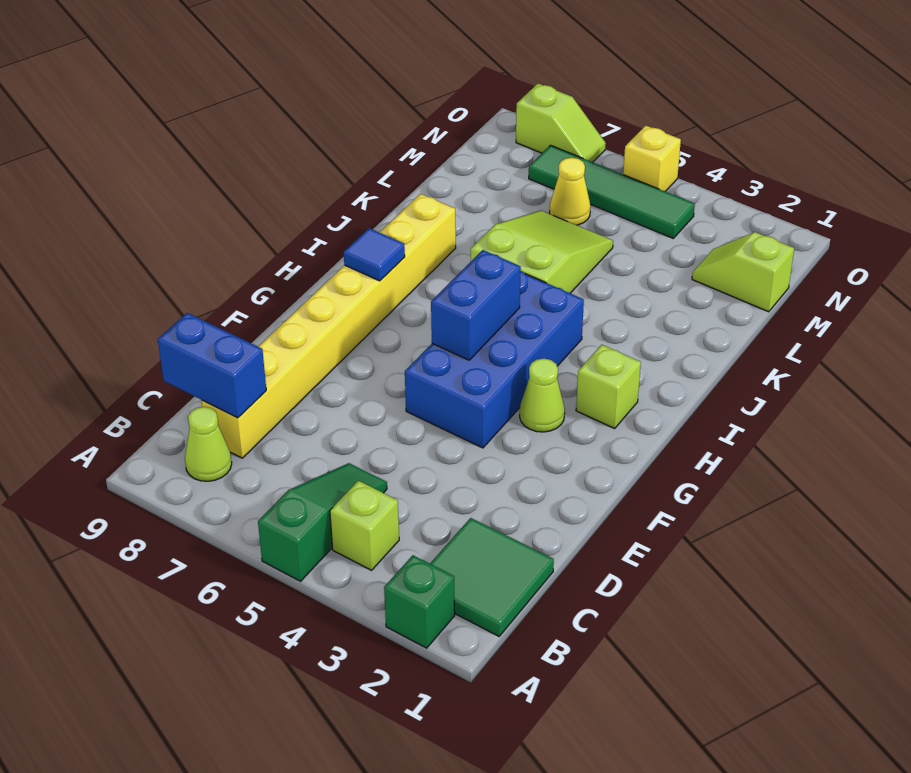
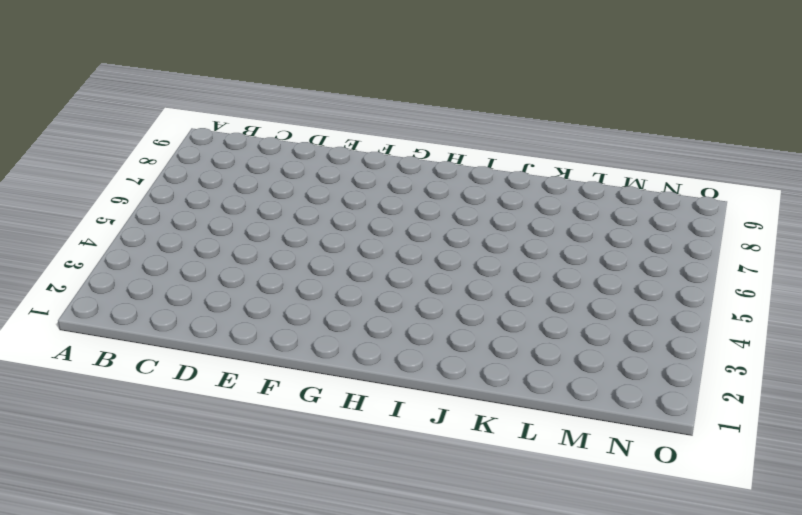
none -> green 1x1 brick [384,555,455,648]
none -> green 1x3 slope [258,463,387,581]
none -> green 2x2 tile [430,518,554,636]

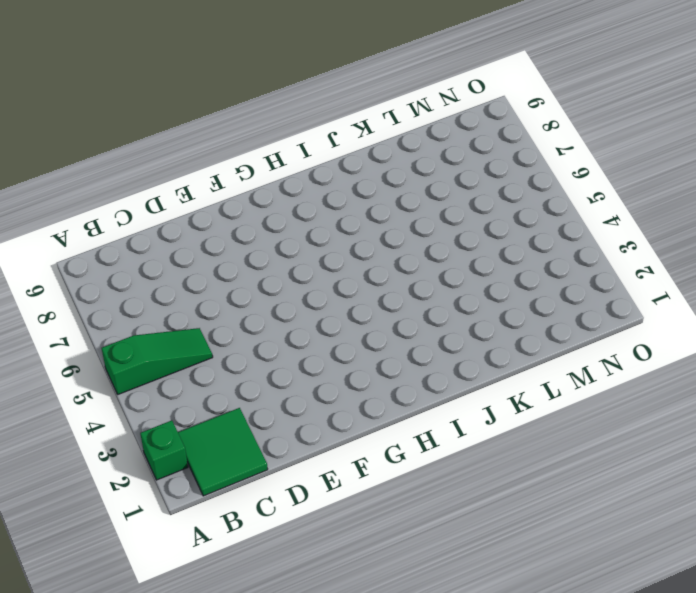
none -> lime 1x1 brick [330,481,399,570]
none -> lime 1x1 cone [185,407,232,481]
none -> yellow 1x8 brick [201,194,456,458]

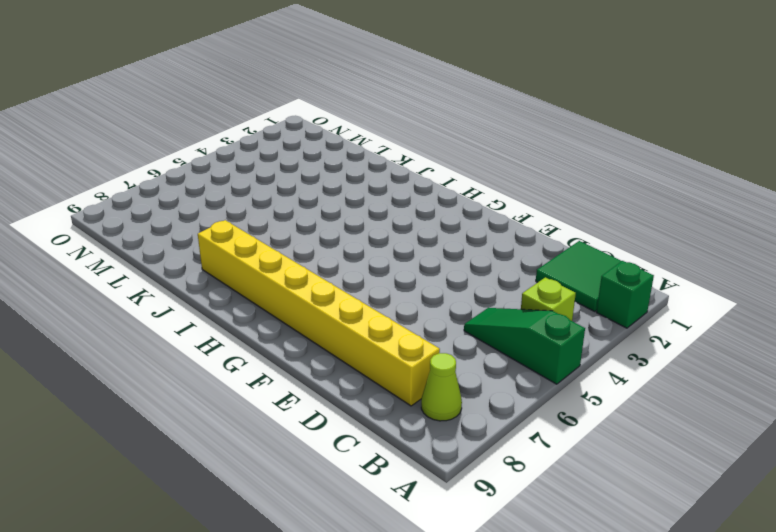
none -> blue 2x4 brick [405,271,584,448]
none -> lime 1x1 cone [520,359,565,432]
none -> lime 1x1 brick [576,345,641,428]

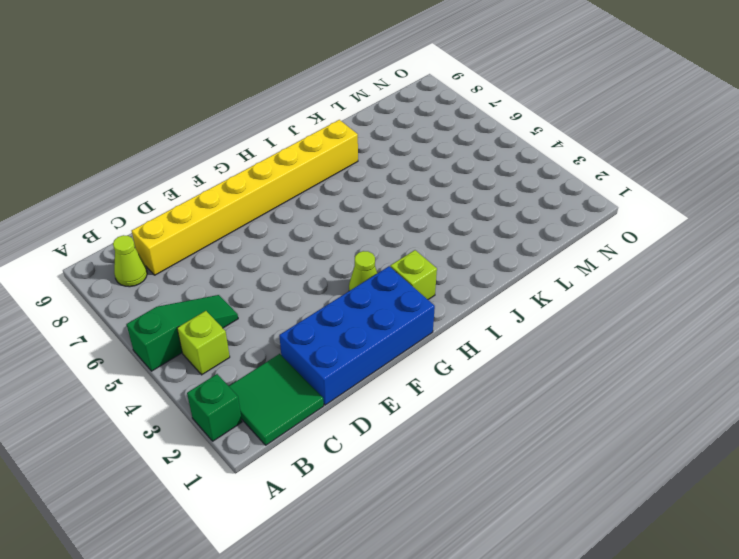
blue 2x4 brick [279,266,435,405] -> blue 2x4 brick moved to [405,271,584,448]
none -> lime 2x3 slope [471,210,613,293]
none -> lime 1x2 slope [692,232,794,312]
none -> yellow 1x1 cone [550,158,591,225]

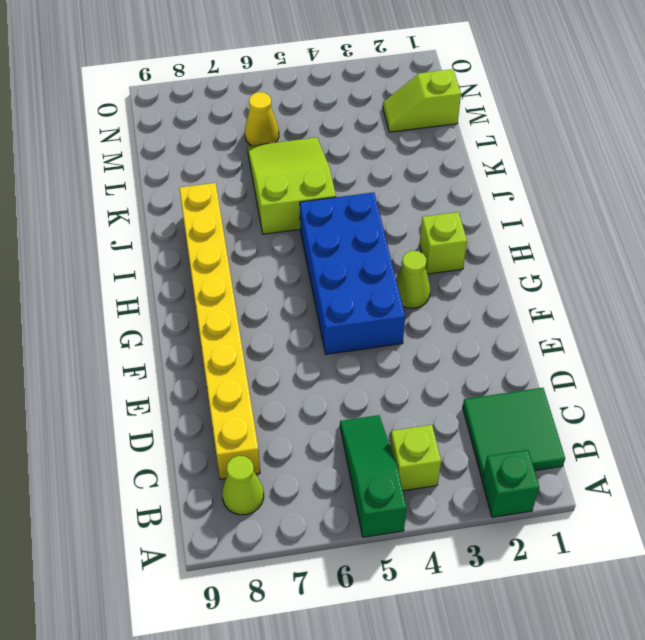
none -> green 1x4 tile [529,145,695,238]
none -> yellow 1x1 brick [623,125,681,191]
none -> lime 1x2 slope [516,83,606,162]

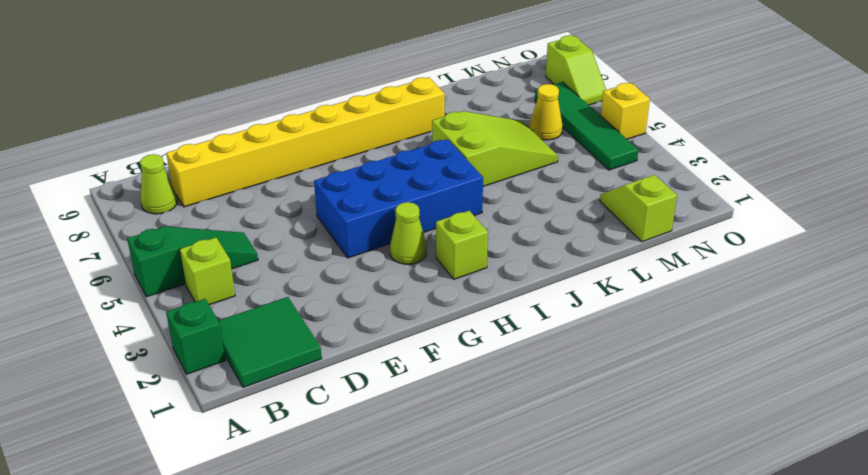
none -> blue 1x2 brick [158,313,266,418]
none -> blue 1x2 brick [431,250,521,360]
none -> blue 1x1 tile [344,228,405,281]

